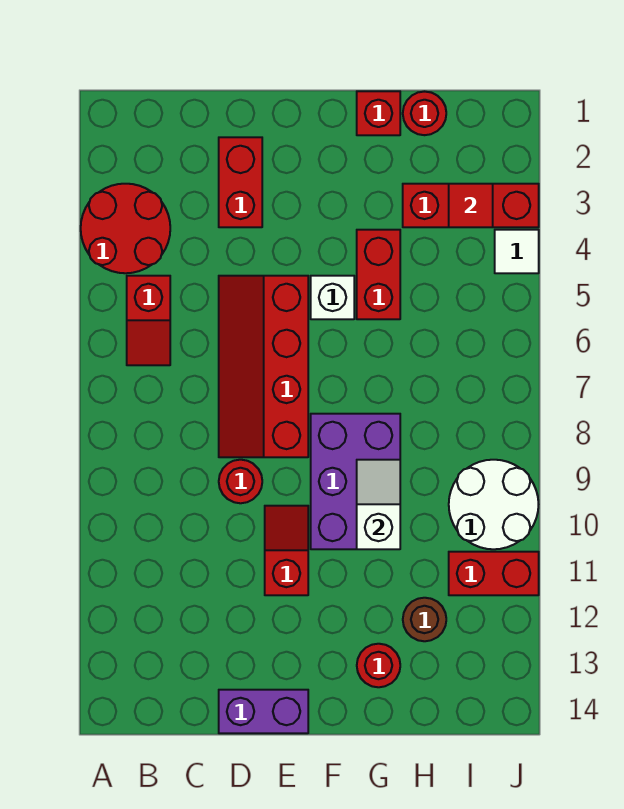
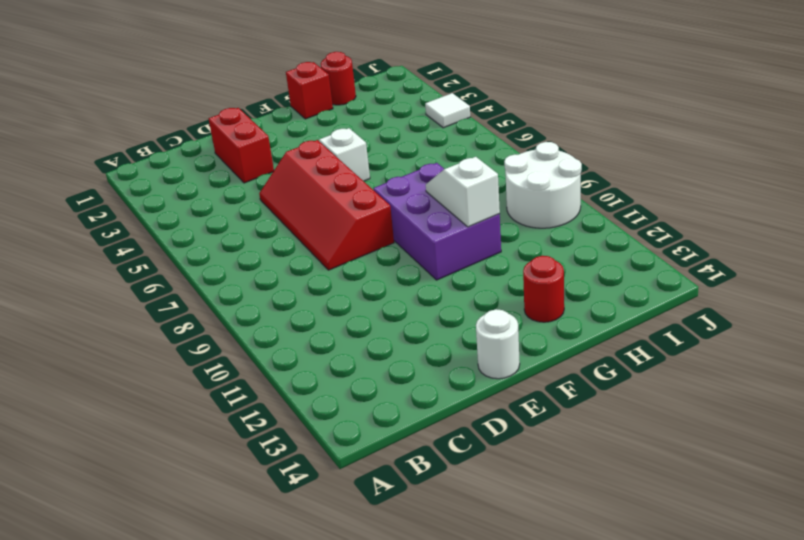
white 1x1 round brick [476,309,520,379] -> purple 1x2 brick [219,690,308,733]
none -> red 2x2 round brick [81,184,170,273]
none -> red 1x2 slope [127,276,170,365]
none -> red 1x1 round brick [219,460,262,503]

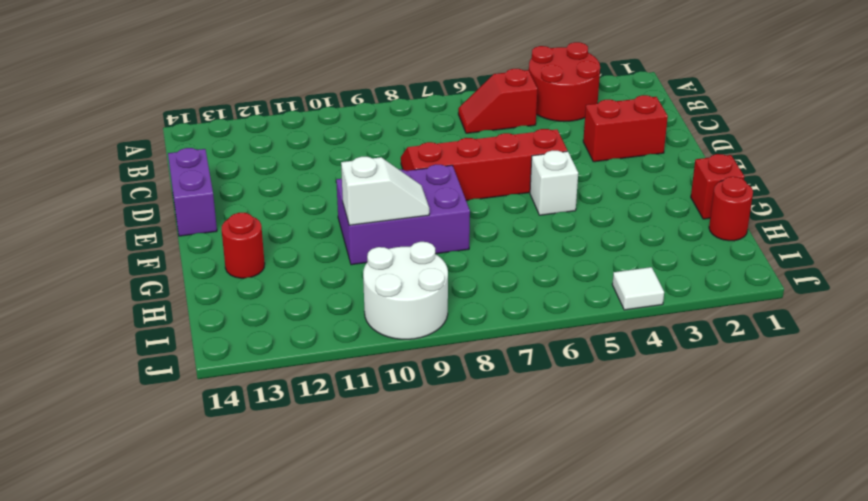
none -> red 1x1 round brick [219,460,262,503]
none -> red 1x2 slope [265,506,308,595]
none -> red 1x2 brick [357,230,400,319]

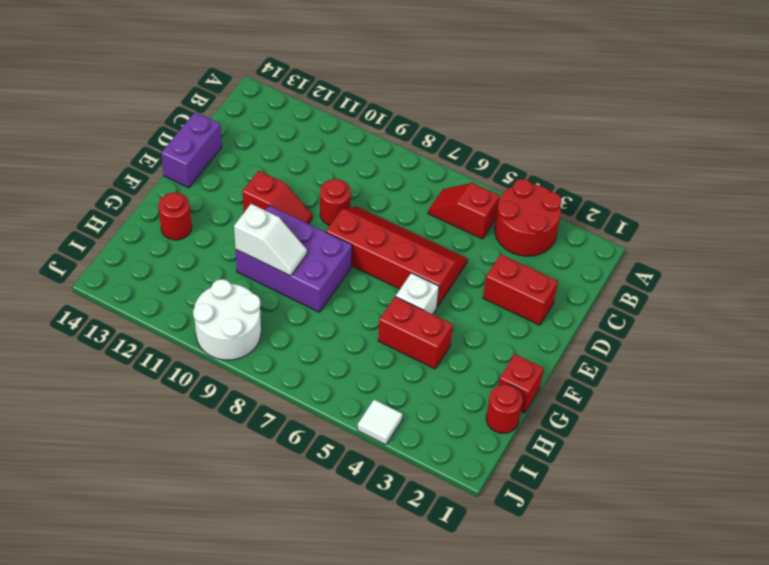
none -> red 1x3 brick [403,184,539,227]
none -> brown 1x1 round brick [403,598,446,641]
none -> red 1x2 brick [449,552,539,595]

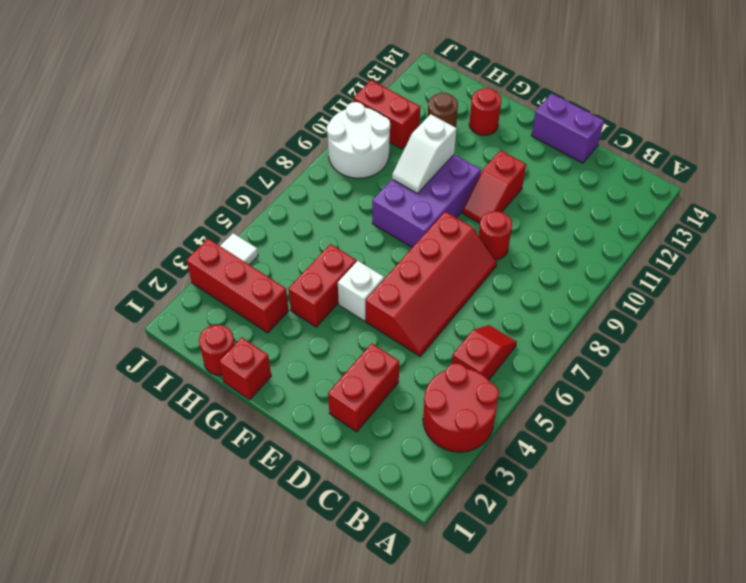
none -> red 1x1 tile [449,184,493,227]

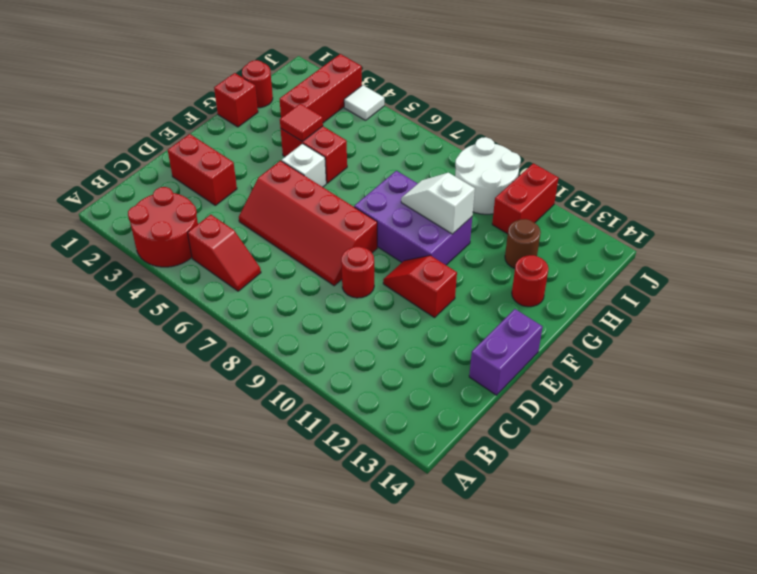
red 1x1 tile [280,104,323,142] -> red 1x1 tile moved to [449,184,493,227]

